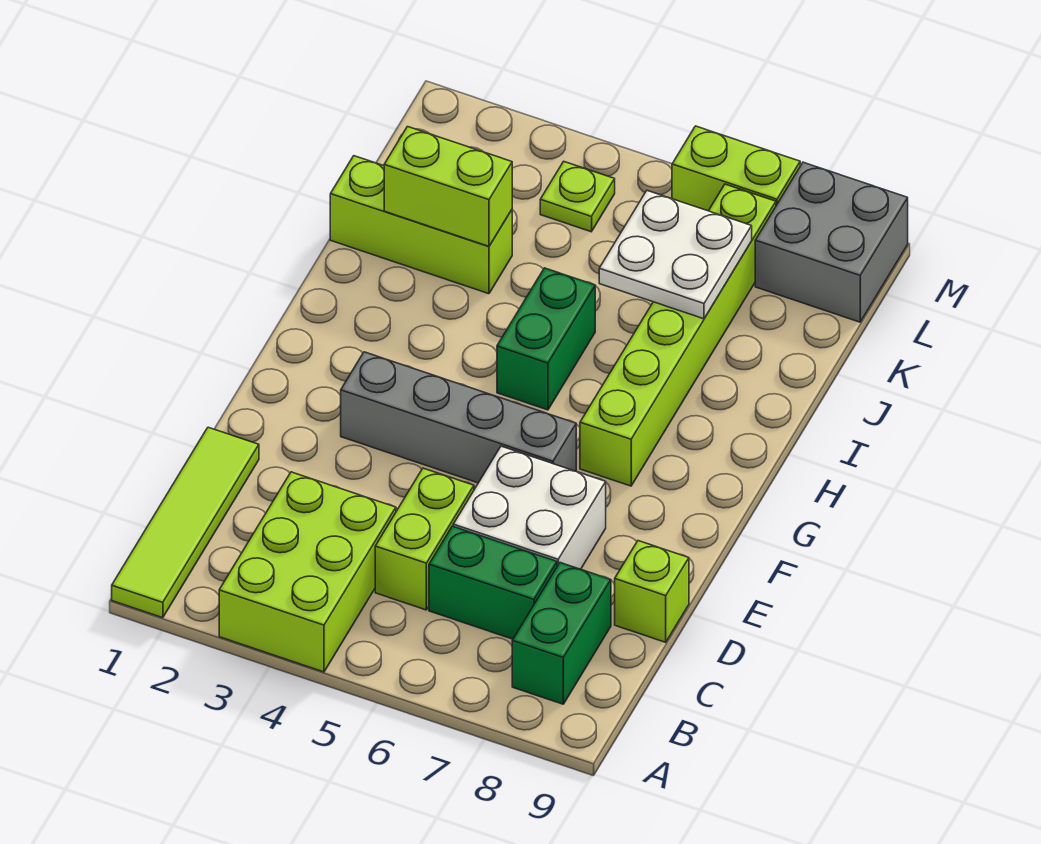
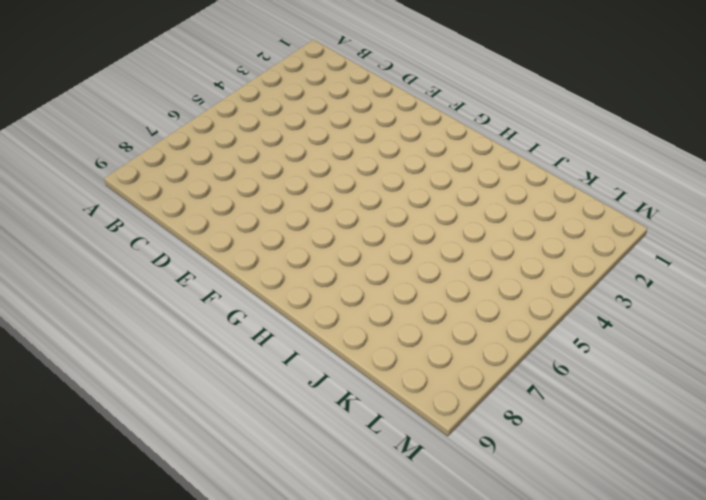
none -> lime 1x4 tile [112,427,259,618]
none -> lime 2x3 brick [219,472,396,672]
none -> green 1x2 brick [512,563,611,704]

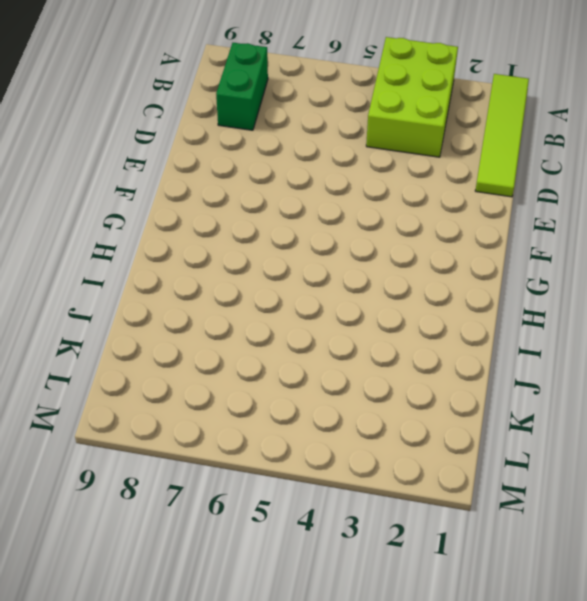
none -> lime 1x2 brick [375,468,474,610]
none -> green 1x2 brick [429,526,557,639]
none -> white 2x2 brick [453,446,606,569]

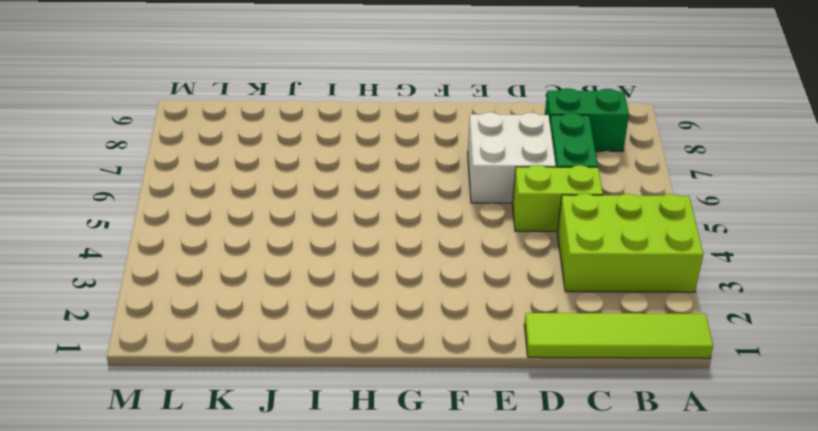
none -> lime 1x1 brick [615,541,689,642]
none -> grey 1x4 brick [341,352,576,483]
none -> lime 1x6 brick [580,184,776,486]

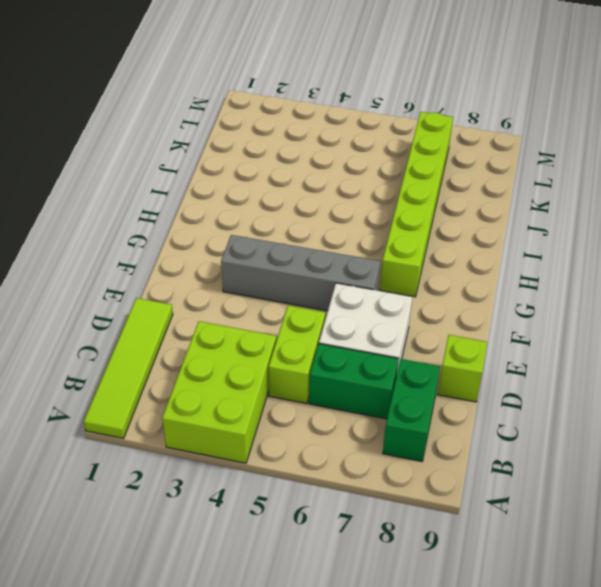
none -> green 1x2 brick [497,268,595,410]
none -> lime 1x3 brick [330,156,512,294]
none -> lime 1x1 plate [540,161,615,232]

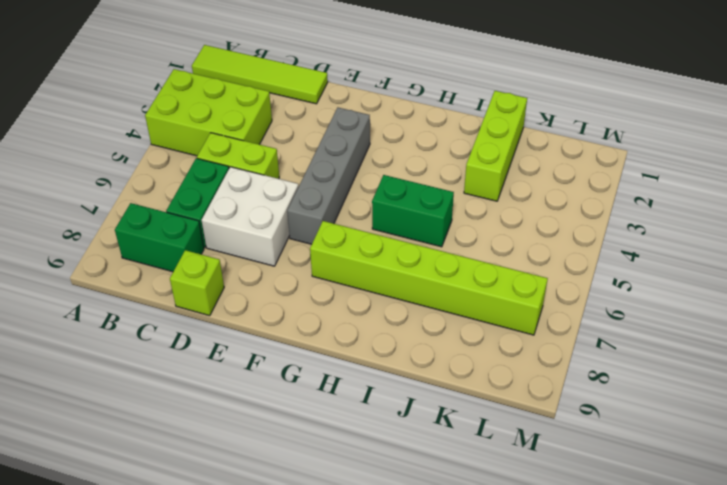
none -> lime 1x1 plate [540,161,615,232]
none -> grey 2x2 brick [755,162,908,322]
none -> lime 1x2 brick [672,126,800,211]

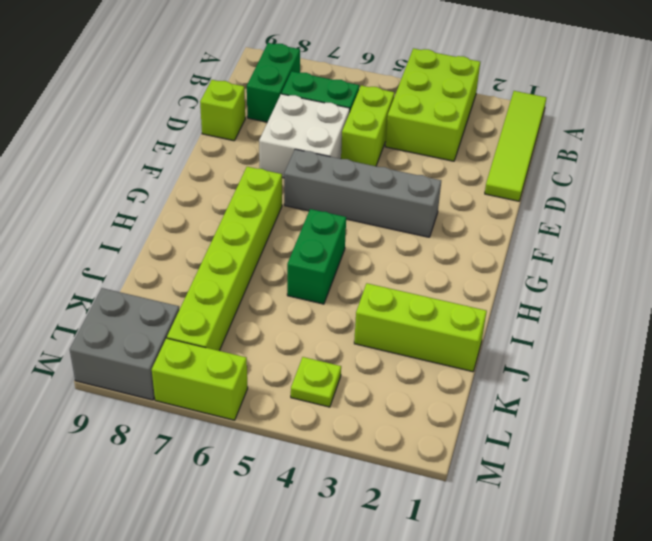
none -> lime 1x2 brick [384,127,512,246]
none -> white 2x2 plate [599,191,752,319]

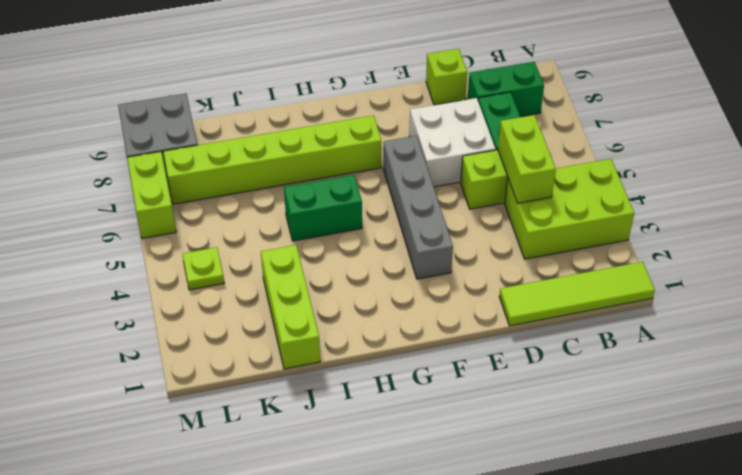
lime 1x2 brick [498,115,556,203] -> lime 1x2 brick moved to [384,127,512,246]
none -> white 2x2 plate [599,191,752,319]

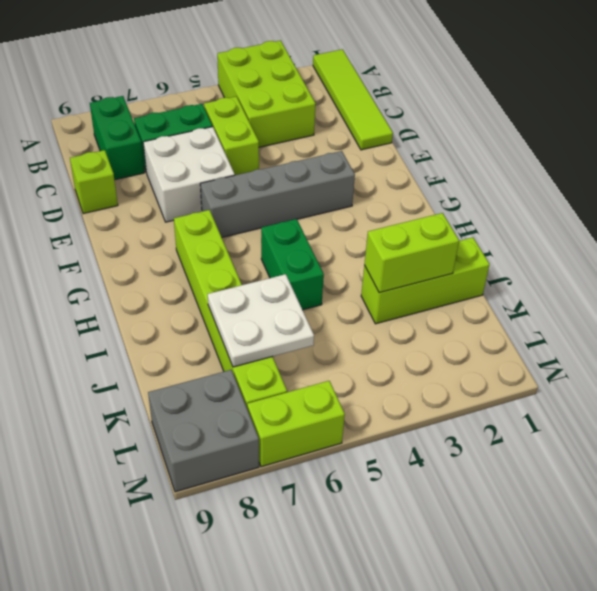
none -> lime 1x1 plate [540,161,615,232]

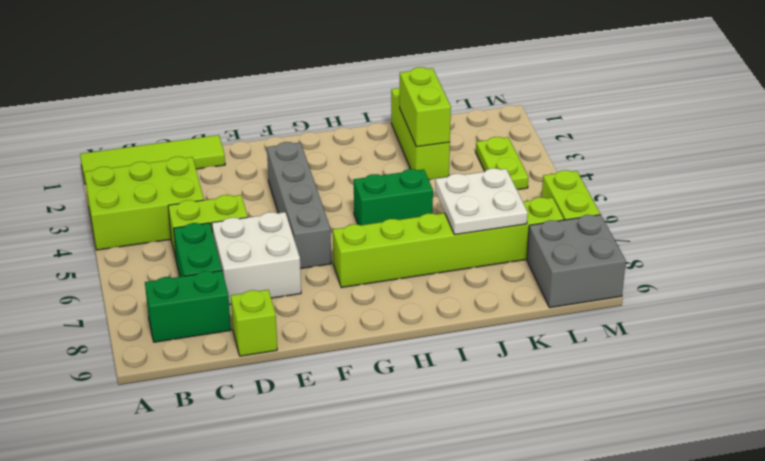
lime 1x2 plate [476,137,528,190] -> lime 1x1 plate [540,161,615,232]

